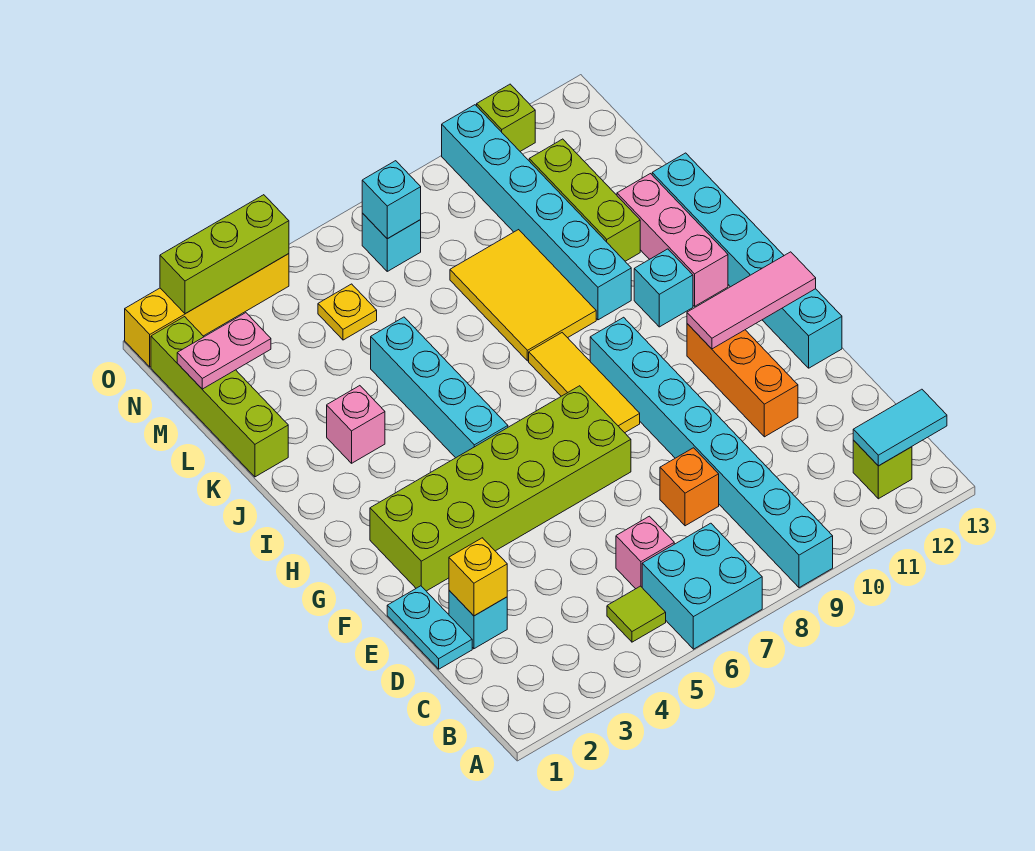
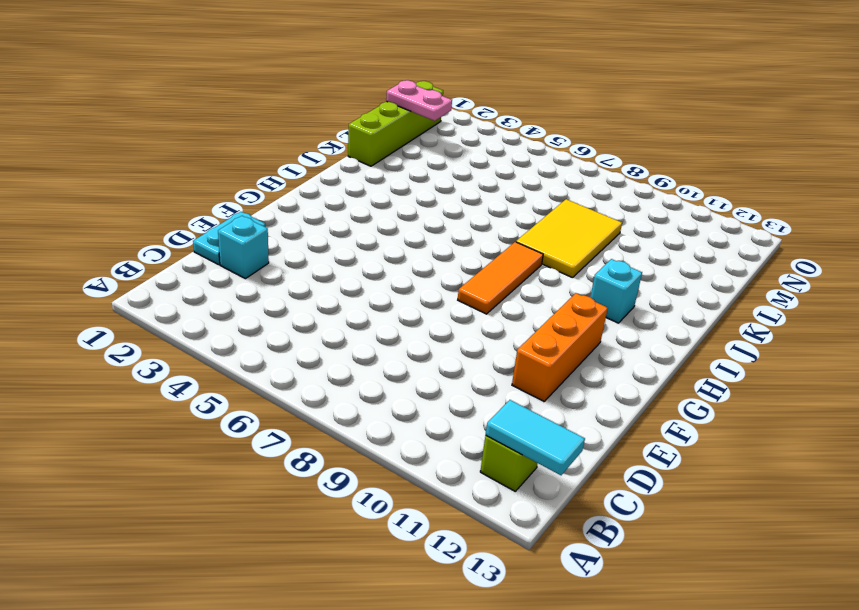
orange 1x3 tile [458,242,543,314] -> yellow 1x3 tile [529,333,640,433]
none -> cyan 2x2 brick [642,523,762,649]
none -> cyan 1x8 brick [590,317,833,588]
none -> lime 1x1 tile [607,586,666,642]
none -> pink 1x1 brick [616,516,674,589]

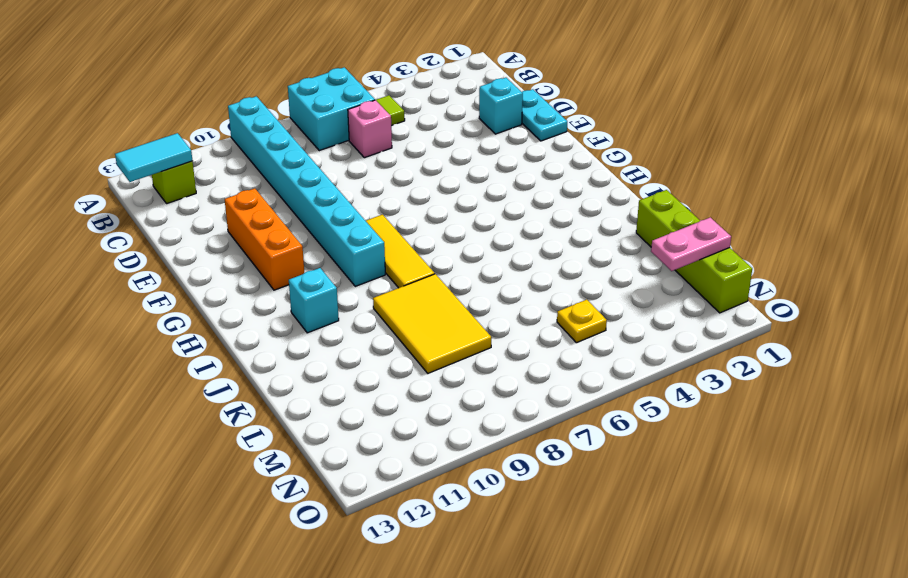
none -> orange 1x1 brick [660,448,719,526]
none -> lime 2x6 brick [370,386,631,591]
none -> cyan 1x6 brick [652,153,842,368]
none -> cyan 1x4 brick [371,317,508,458]

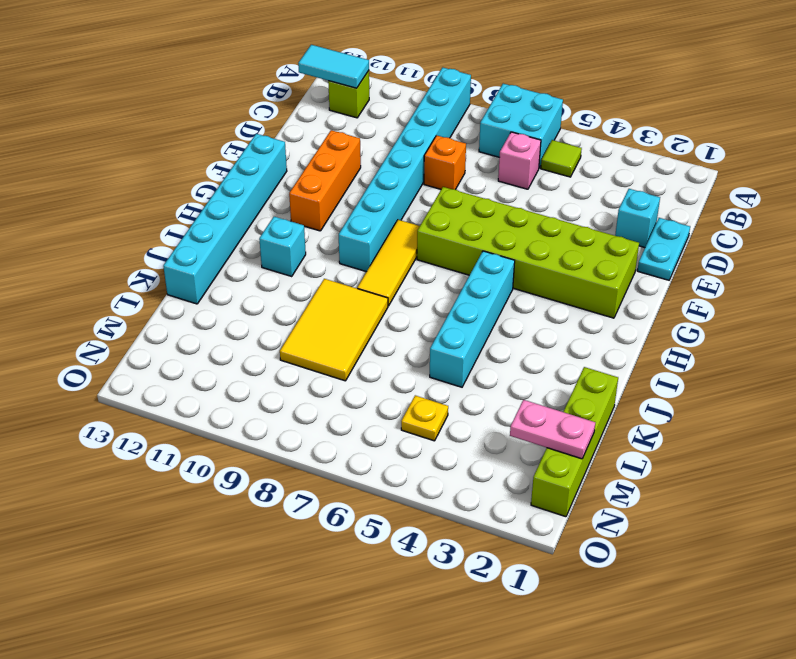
none -> pink 1x3 brick [617,174,728,306]
none -> pink 1x1 brick [327,386,385,463]
none -> cyan 1x6 brick [442,105,631,320]
none -> lime 1x3 brick [529,139,640,261]

